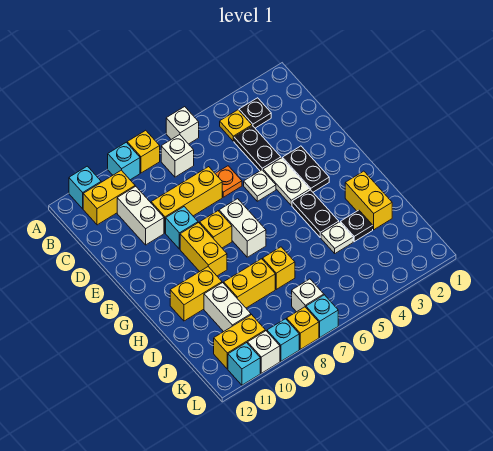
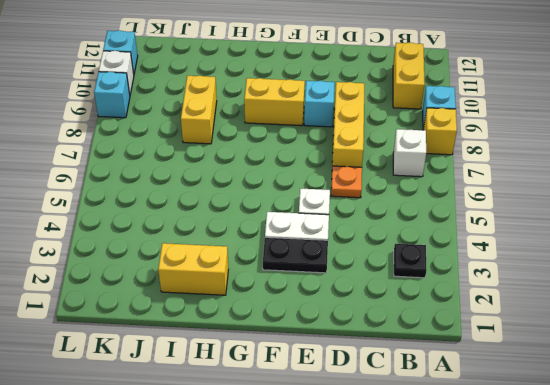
none -> white 1x1 brick [166,107,199,144]
none -> cyan 1x1 brick [69,166,101,209]
none -> yellow 1x1 plate [220,110,252,141]
none -> black 1x2 plate [234,126,281,171]

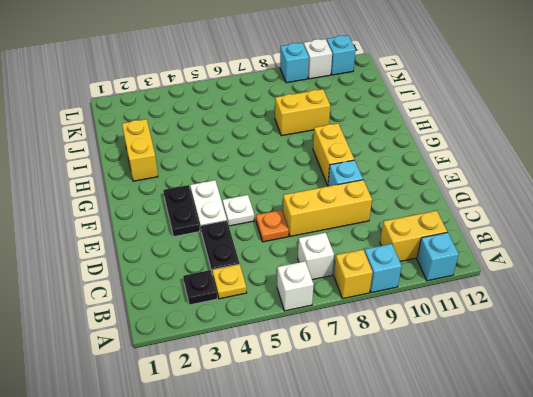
none -> white 1x2 brick [117,186,164,245]
none -> white 1x2 brick [219,199,266,257]
none -> yellow 1x1 brick [200,211,232,248]
none -> black 1x2 plate [292,190,339,237]

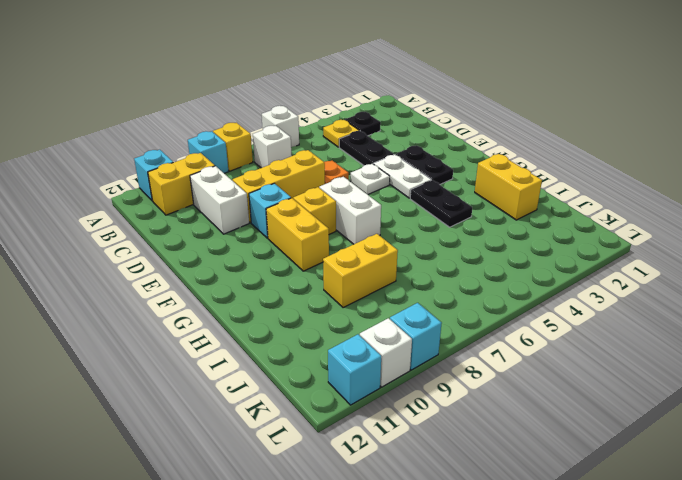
none -> yellow 1x2 brick [170,267,222,321]
none -> black 1x1 plate [340,210,373,242]
none -> white 1x1 plate [321,222,353,253]
none -> yellow 1x1 brick [263,247,295,289]

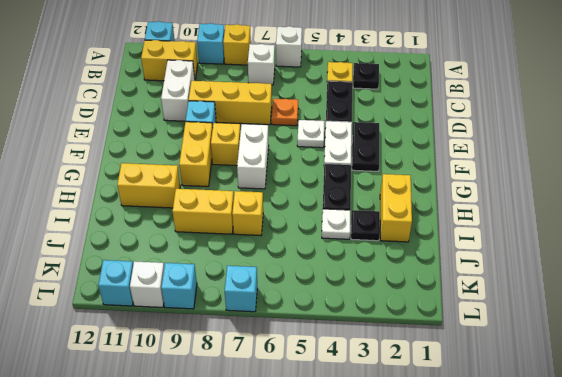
none -> white 1x2 brick [204,283,251,332]
none -> white 1x1 brick [292,279,324,312]
none -> yellow 1x2 brick [214,315,265,369]
none -> yellow 1x1 brick [287,307,319,349]

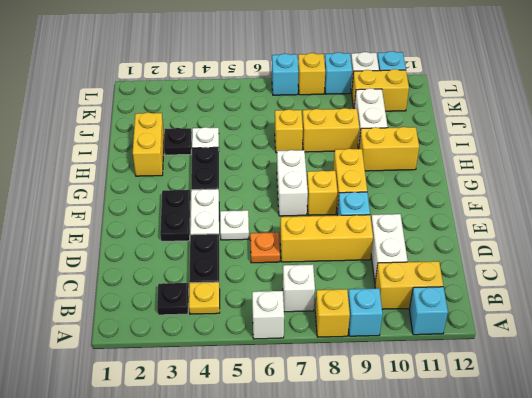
none -> white 1x1 brick [292,279,324,312]

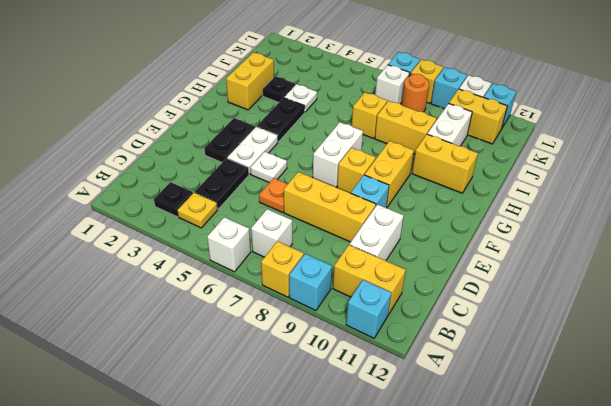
orange 1x1 round brick [402,74,429,112] -> none

